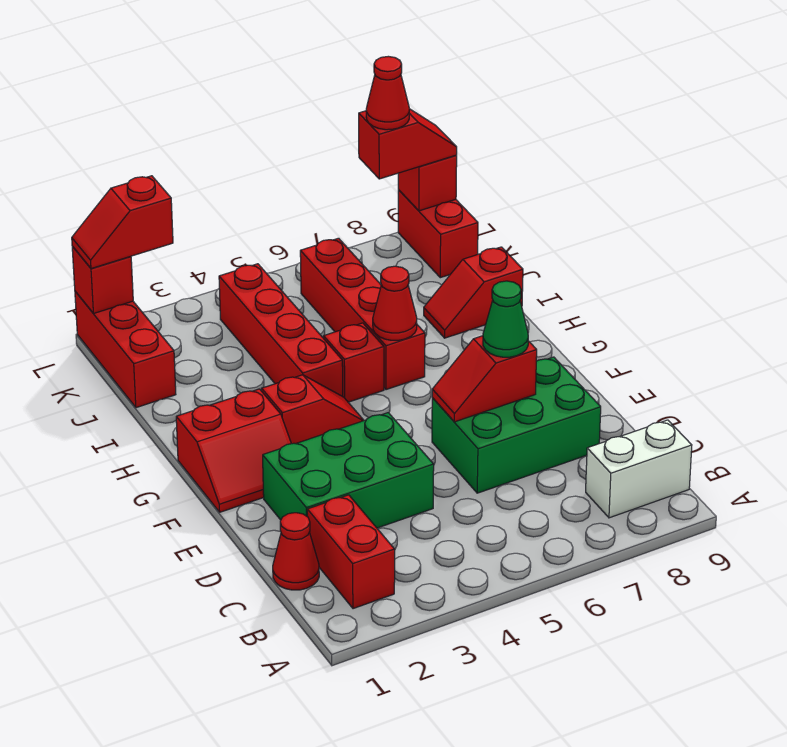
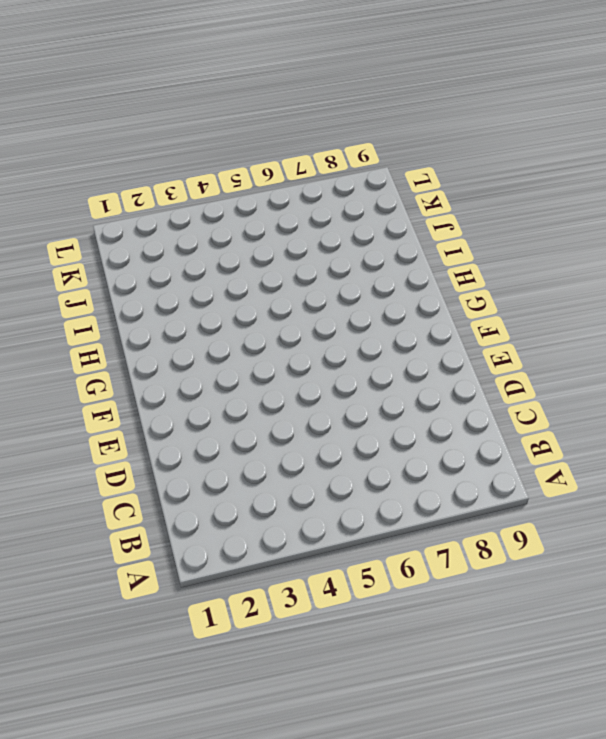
none -> red 1x2 brick [307,495,395,609]
none -> white 1x2 brick [586,420,692,518]
none -> red 1x1 cone [273,513,319,590]

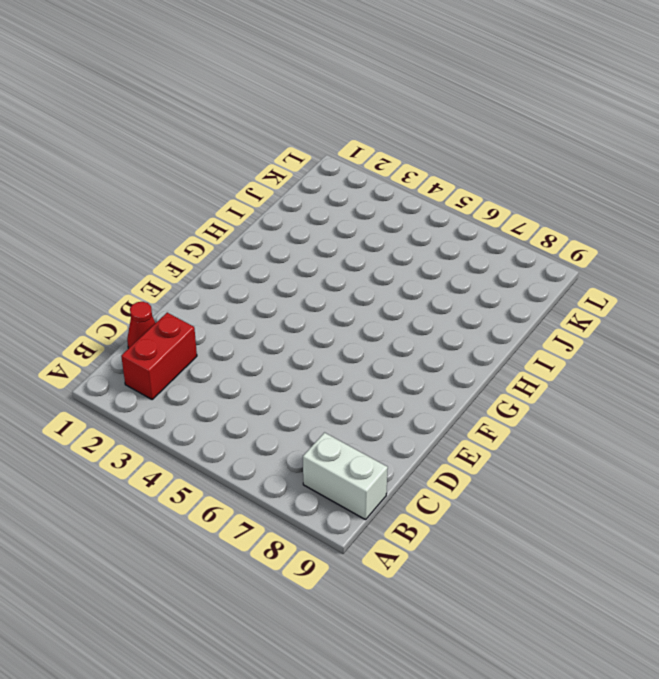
none -> green 2x3 brick [263,413,434,528]
none -> green 2x3 brick [432,357,601,493]
none -> red 2x2 slope [176,389,291,512]

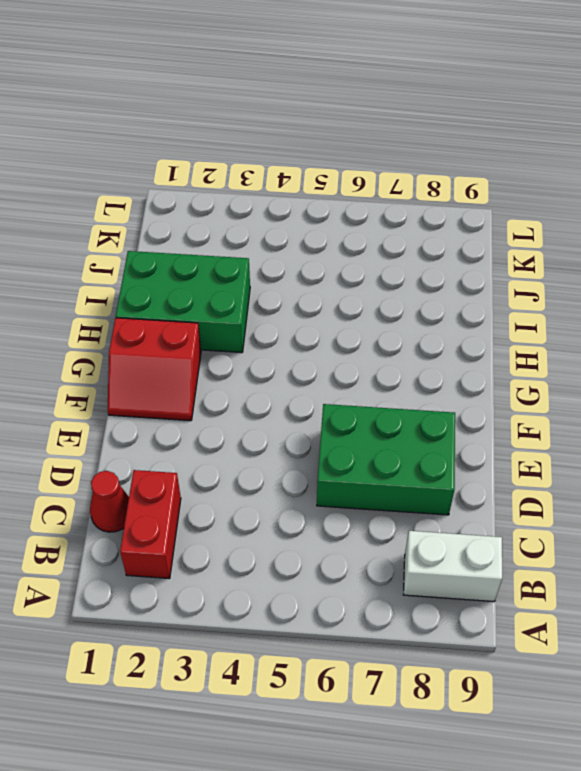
green 2x3 brick [116,251,250,353] -> green 2x3 brick moved to [263,413,434,528]
none -> red 1x2 slope [262,375,364,444]
none -> red 1x4 brick [219,264,343,396]
none -> red 1x1 brick [324,323,384,402]

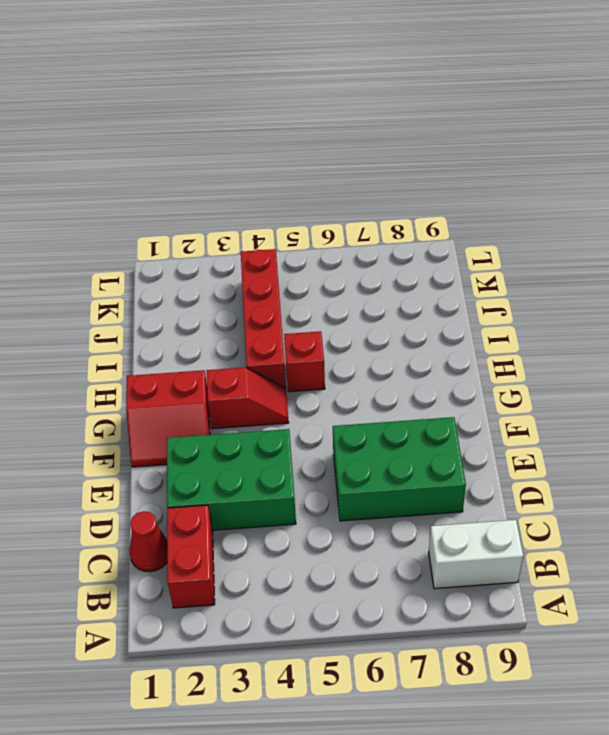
none -> red 1x4 brick [300,238,425,390]
none -> red 1x2 slope [424,247,523,338]
none -> red 1x3 brick [75,292,176,408]

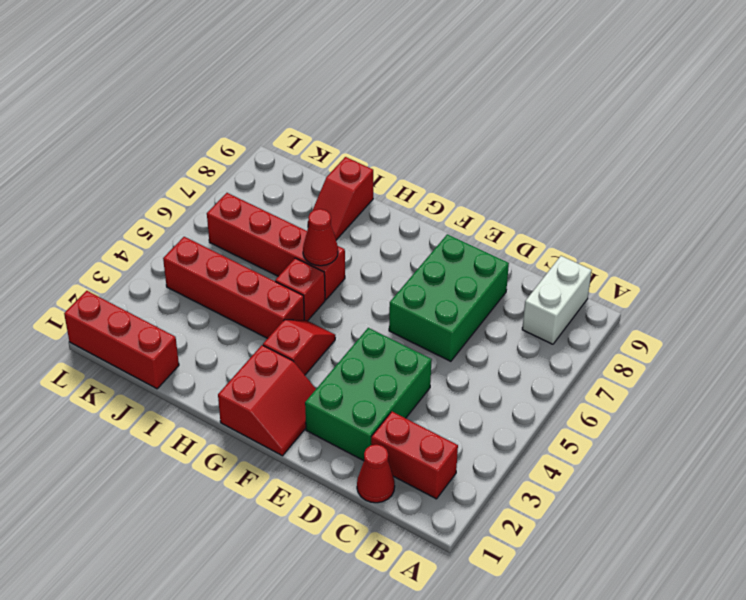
none -> red 1x2 brick [398,190,478,278]
none -> red 1x2 slope [432,336,537,422]
none -> red 1x1 brick [72,247,133,314]

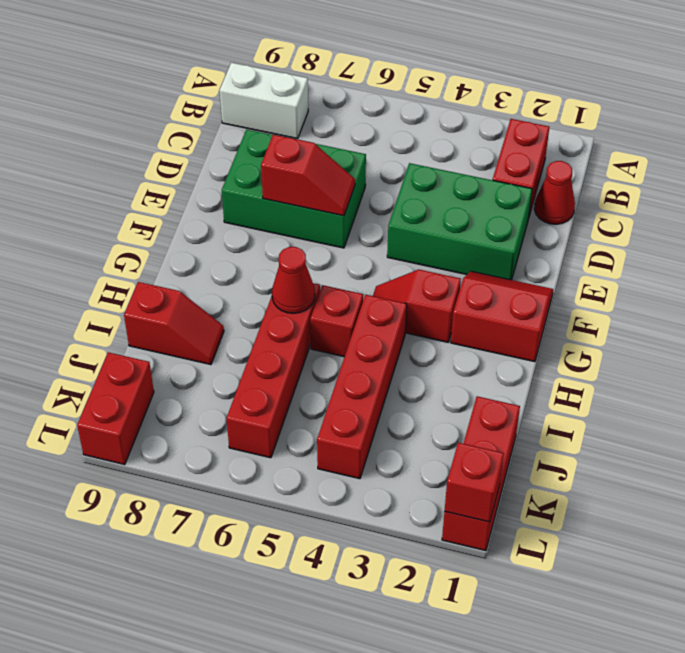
none -> red 1x1 brick [398,155,457,211]
none -> green 1x1 cone [483,281,528,357]
none -> red 1x2 slope [72,176,173,269]

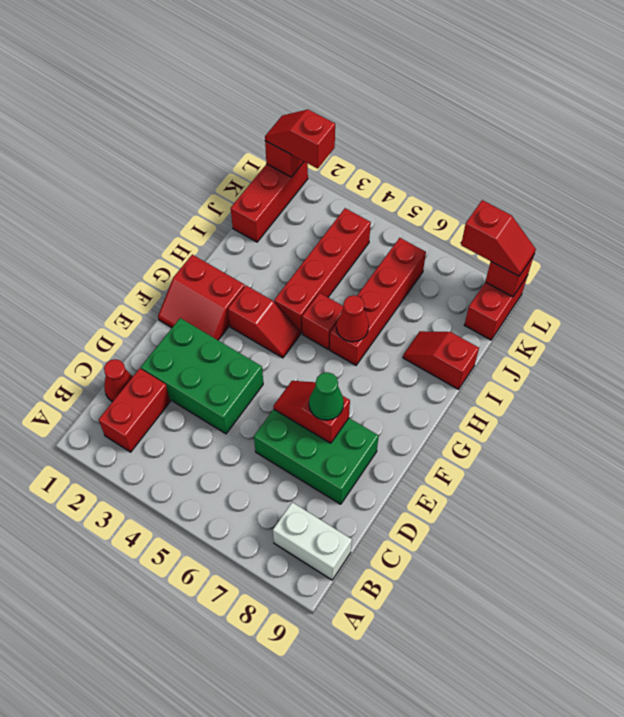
none -> red 1x1 cone [366,56,409,130]

